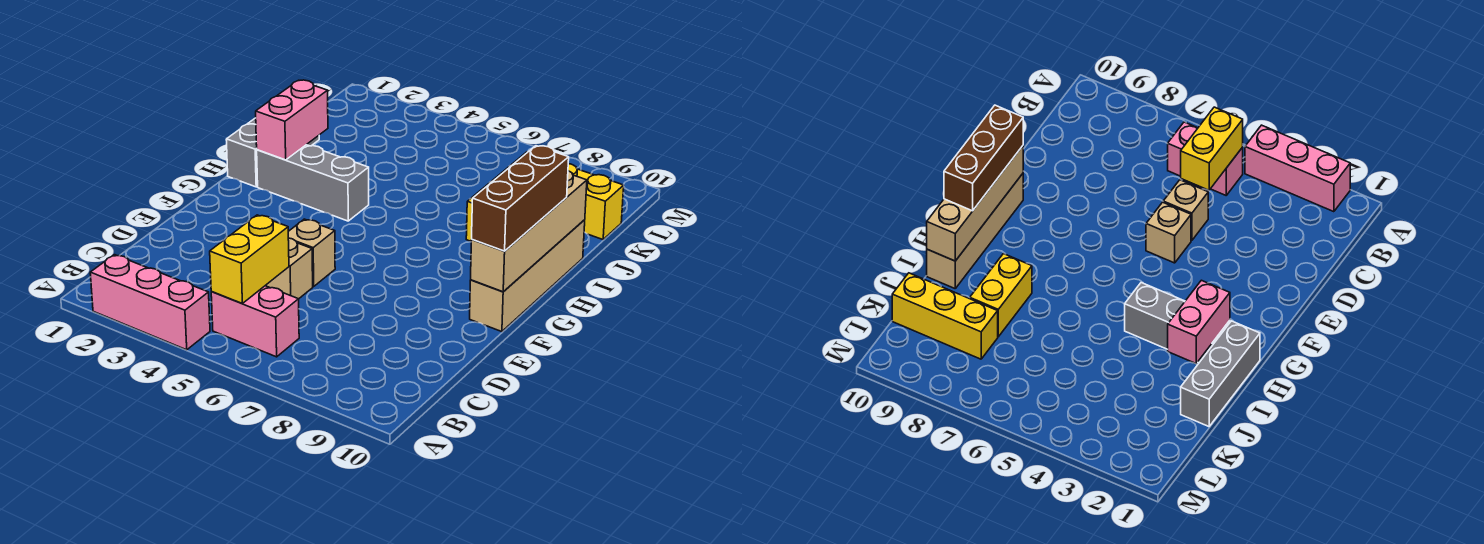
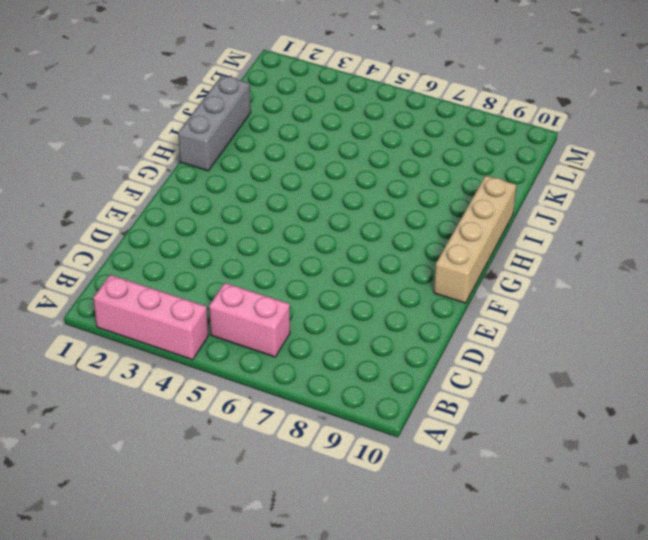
none -> tan 1x1 brick [265,238,313,299]
none -> tan 1x1 brick [288,219,335,286]
none -> grey 1x3 brick [257,145,369,221]

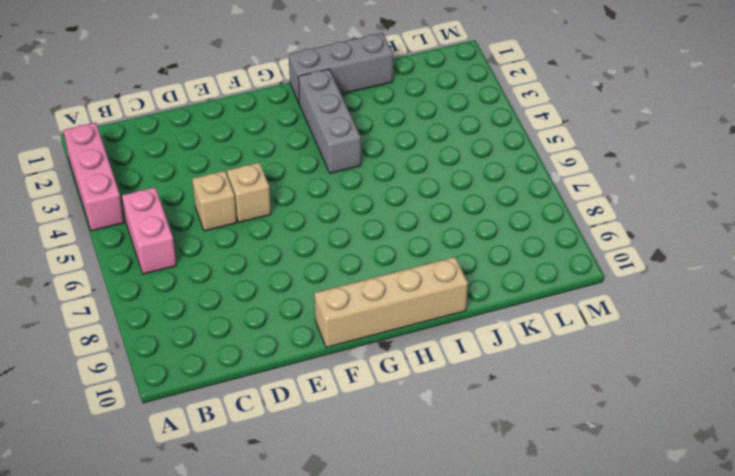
none -> yellow 1x2 brick [970,254,1032,337]
none -> yellow 1x3 brick [508,152,624,240]
none -> yellow 1x2 brick [210,215,289,303]

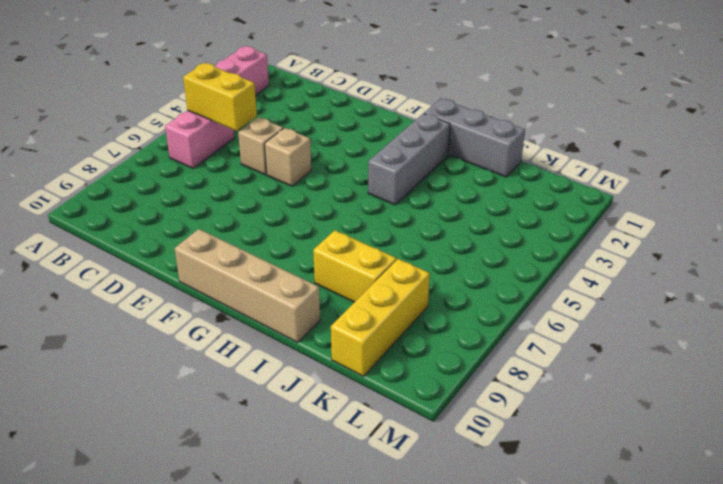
none -> tan 1x4 brick [471,171,587,292]
none -> pink 1x2 brick [256,80,328,160]
none -> brown 1x3 brick [472,146,569,251]

